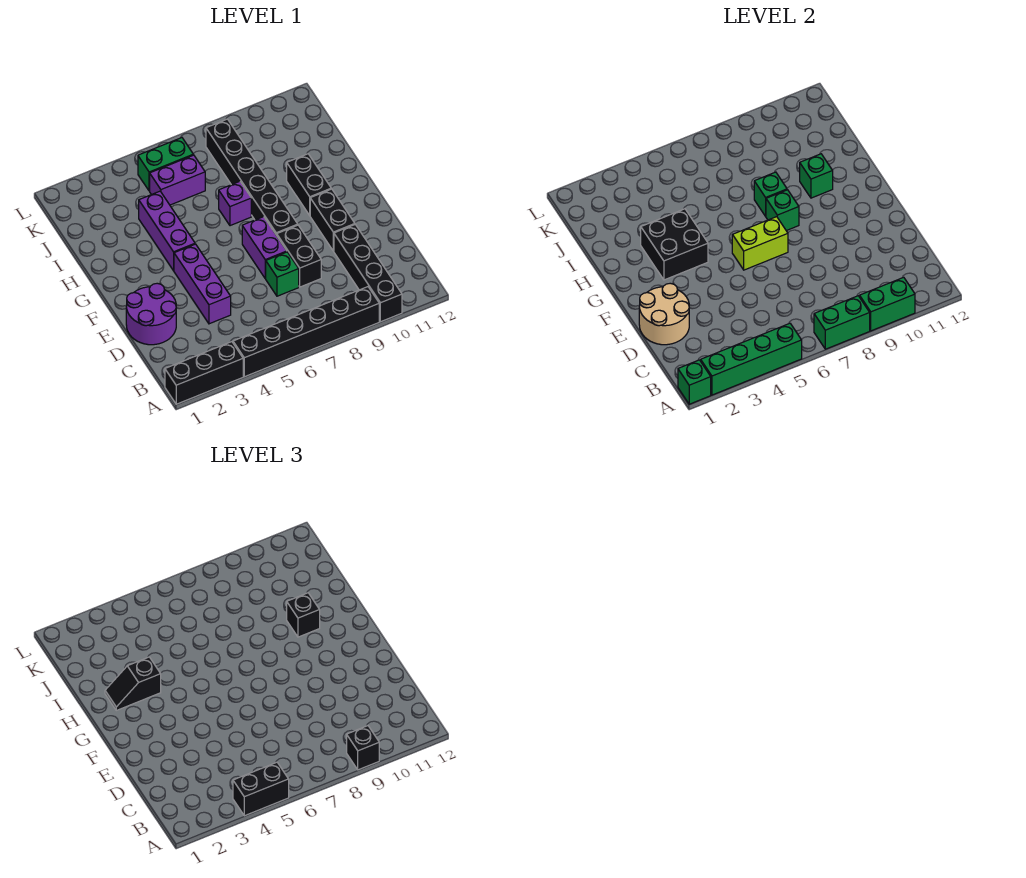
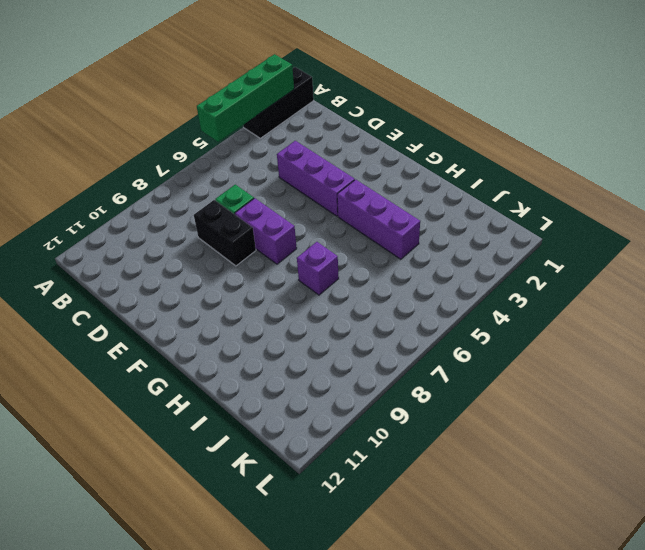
none -> black 1x6 brick [233,287,379,377]
none -> black 1x4 brick [334,225,402,322]
none -> purple 2x2 round brick [126,283,176,345]

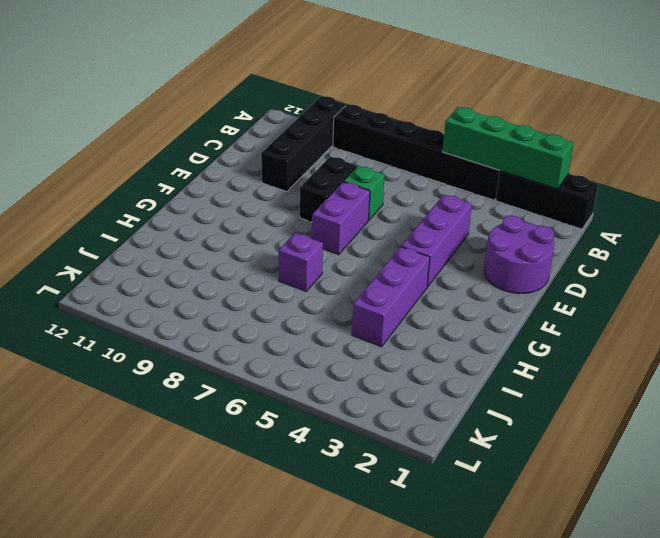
none -> black 1x2 brick [310,189,355,251]
none -> black 1x6 brick [206,119,298,235]
none -> black 1x2 brick [287,154,331,215]

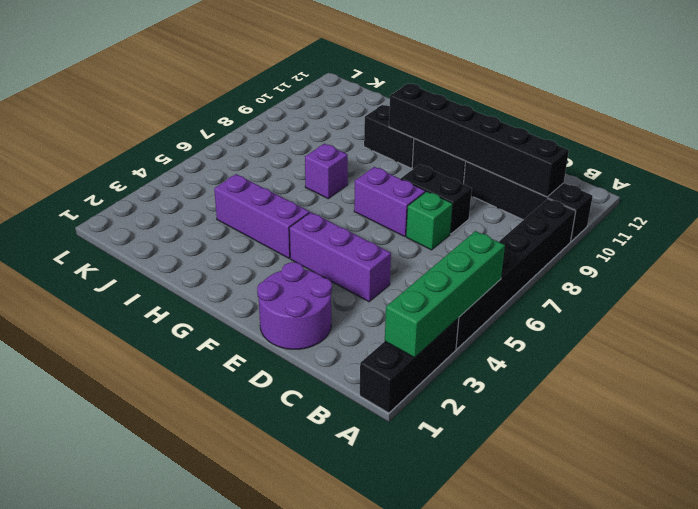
black 1x6 brick [389,84,569,197] -> black 1x6 brick moved to [206,119,298,235]
none -> purple 1x2 brick [150,155,205,205]
none -> green 1x2 brick [138,138,193,191]
none -> green 1x1 brick [678,360,711,404]

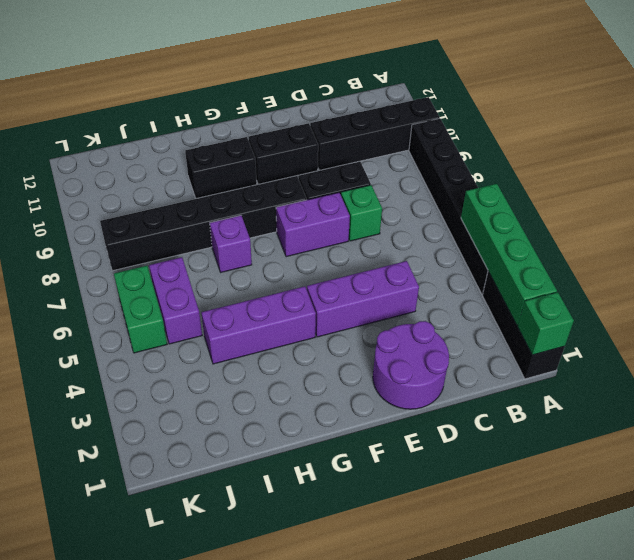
none -> green 1x2 brick [814,296,870,349]
none -> green 1x2 brick [860,277,915,331]
none -> tan 2x2 round brick [639,283,689,345]

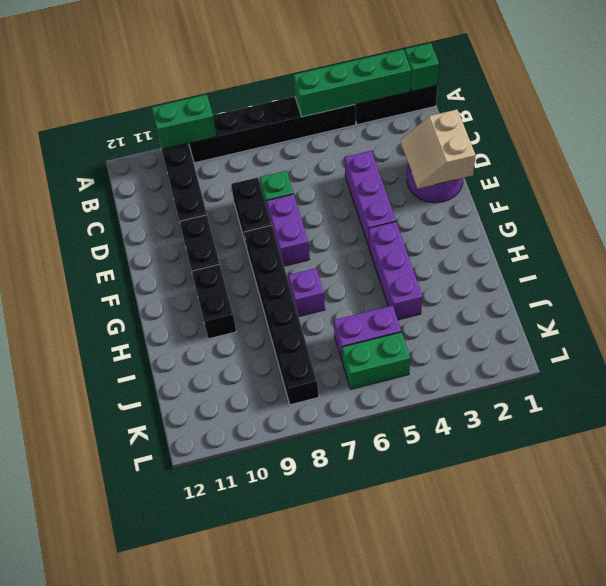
tan 2x2 slope [401,110,476,189] -> tan 2x2 round brick [639,283,689,345]
none -> green 1x2 brick [814,296,870,349]
none -> lime 1x2 brick [732,217,788,270]
none -> black 2x2 brick [641,209,708,280]

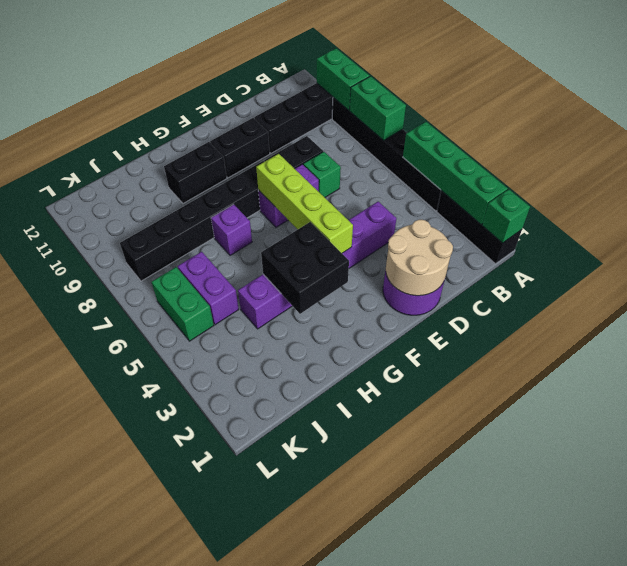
lime 1x4 brick [256,154,353,253] -> lime 1x2 brick [732,217,788,270]
none -> green 1x1 brick [766,190,799,231]
none -> green 1x1 brick [754,172,787,216]
none -> green 1x1 brick [800,154,833,198]

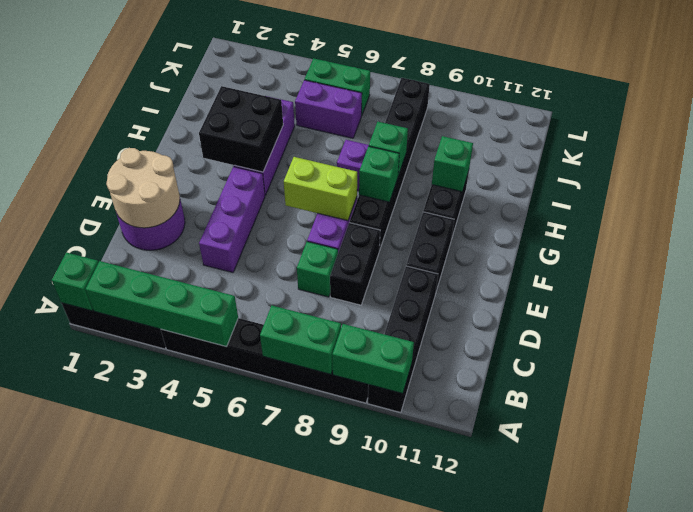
none -> black 1x2 brick [233,762,289,816]
none -> black 1x1 brick [347,726,379,770]
none -> black 1x2 slope [105,657,161,710]

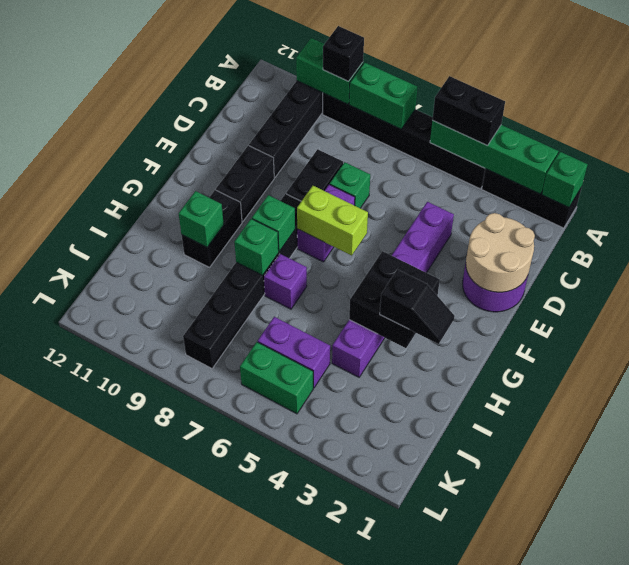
none -> black 1x1 brick [287,593,320,637]

